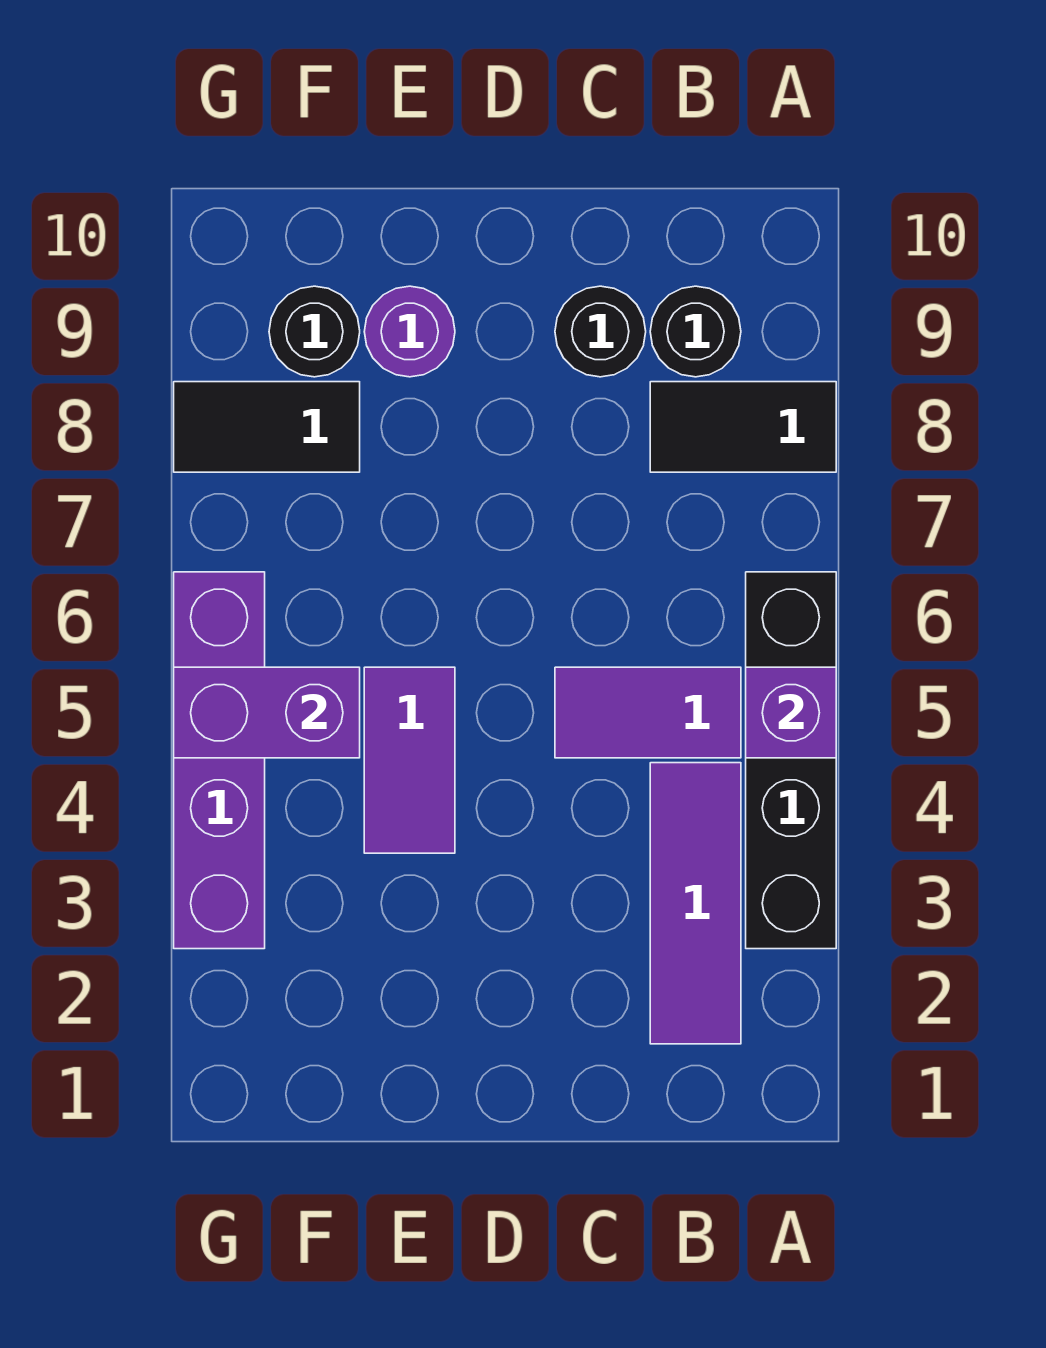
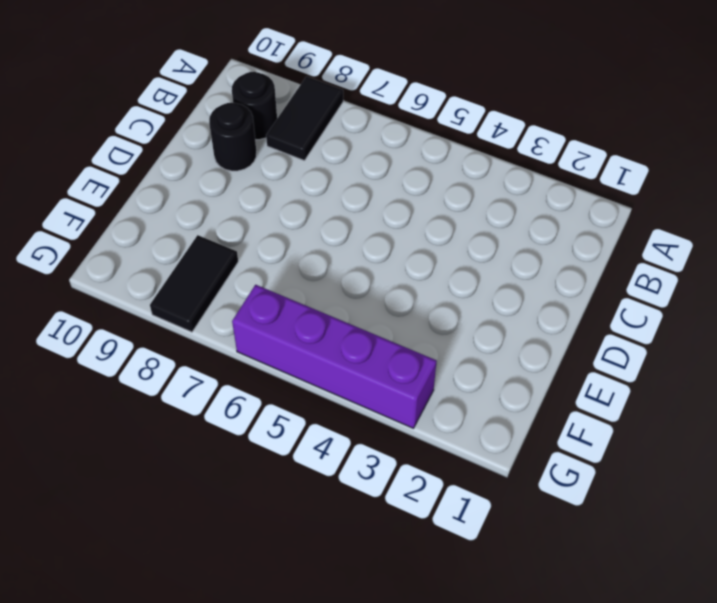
none -> black 1x4 brick [746,572,836,949]
none -> purple 1x3 tile [650,763,741,1044]
none -> purple 1x2 tile [555,667,741,758]

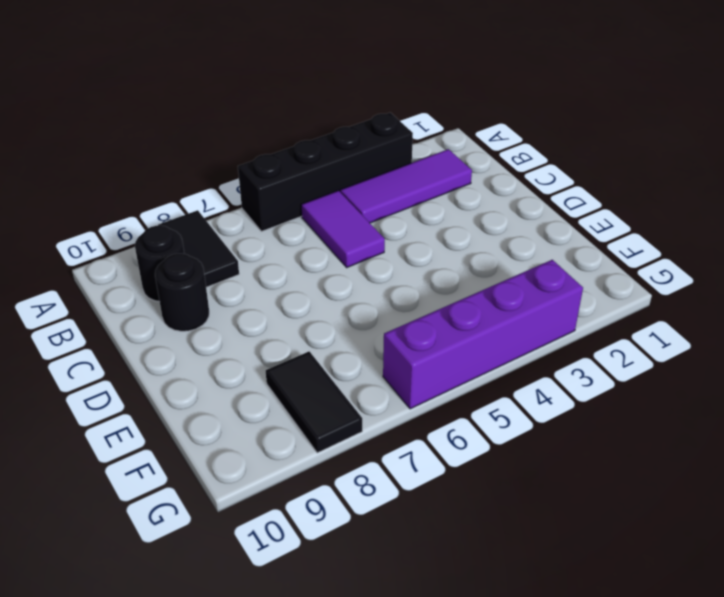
none -> purple 1x2 tile [364,667,455,853]
none -> purple 1x1 round brick [364,286,455,377]
none -> black 1x1 round brick [269,286,360,377]

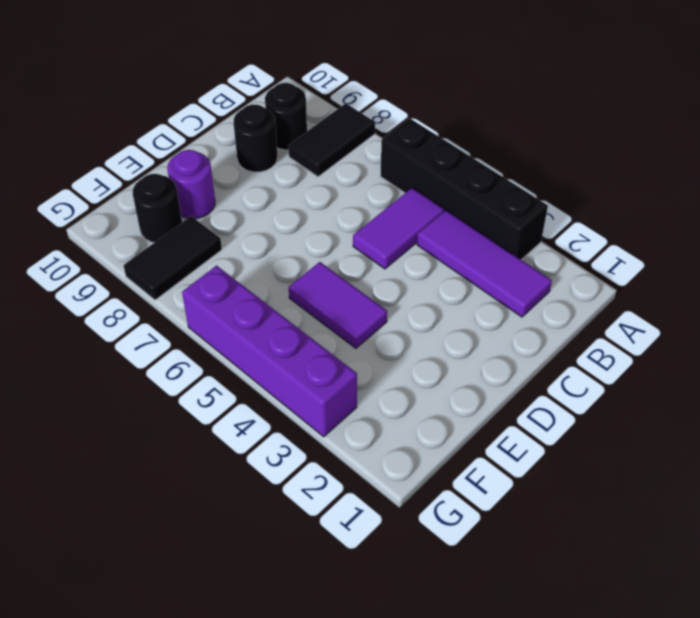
none -> purple 1x1 brick [746,667,836,758]
none -> purple 1x2 brick [174,667,360,758]

